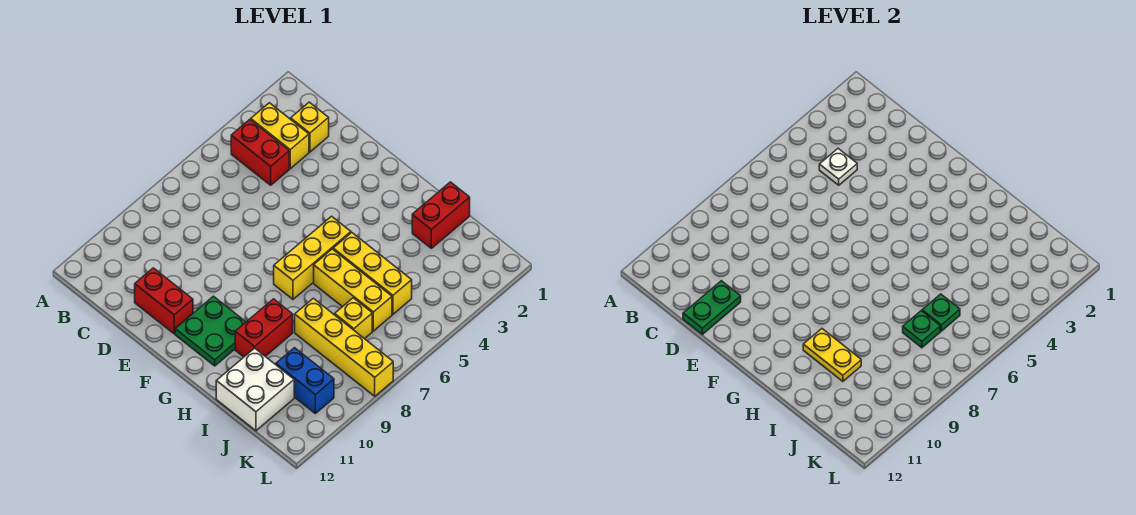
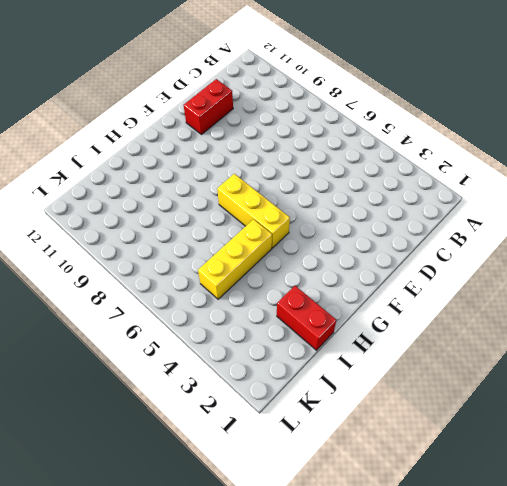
none -> yellow 1x2 brick [251,103,309,169]
none -> red 1x2 brick [231,120,289,185]
none -> yellow 1x1 brick [291,102,329,152]

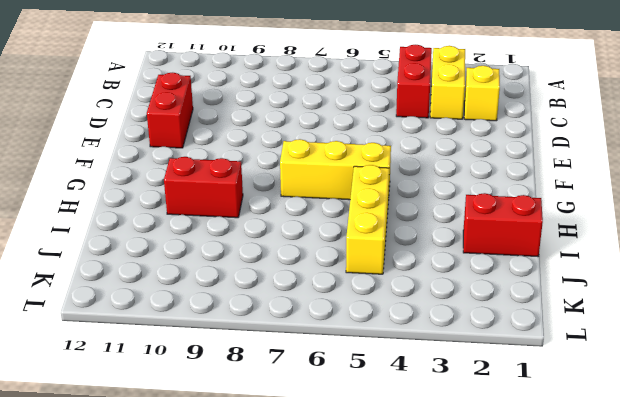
none -> green 2x2 plate [175,296,246,366]
none -> yellow 1x3 brick [314,249,392,331]
none -> yellow 1x4 brick [295,298,393,396]

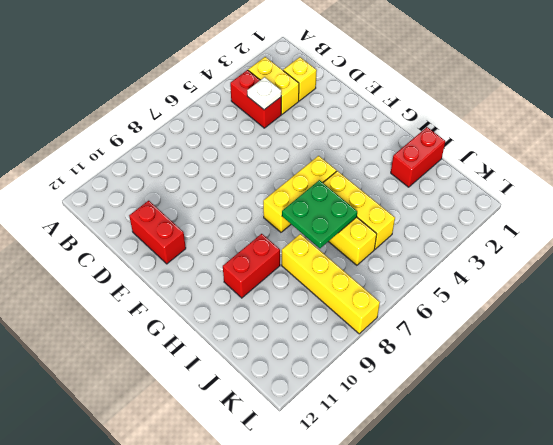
green 2x2 plate [282,180,357,248] -> green 2x2 plate moved to [175,296,246,366]
none -> white 2x2 brick [216,348,294,431]
none -> yellow 1x1 brick [335,298,372,339]
none -> blue 1x2 brick [276,348,334,413]

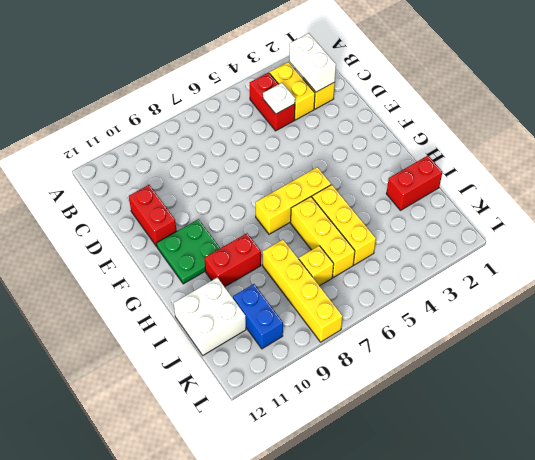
white 1x2 brick [289,33,336,92] -> none
none -> green 1x2 plate [683,281,741,334]
none -> yellow 1x2 plate [803,329,861,381]
none -> green 1x1 plate [922,294,960,331]

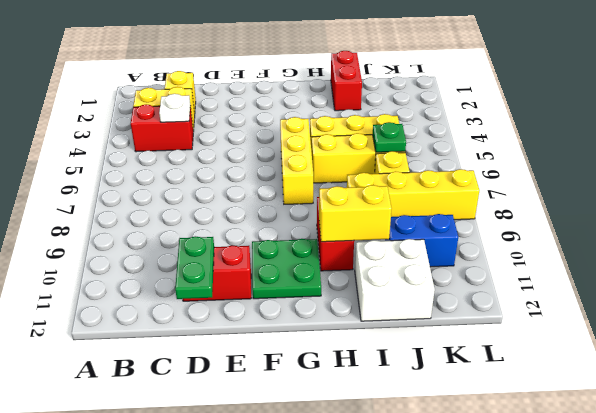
yellow 1x2 brick [319,185,392,242] -> yellow 1x2 plate [803,329,861,381]
none -> green 1x1 plate [903,311,940,348]

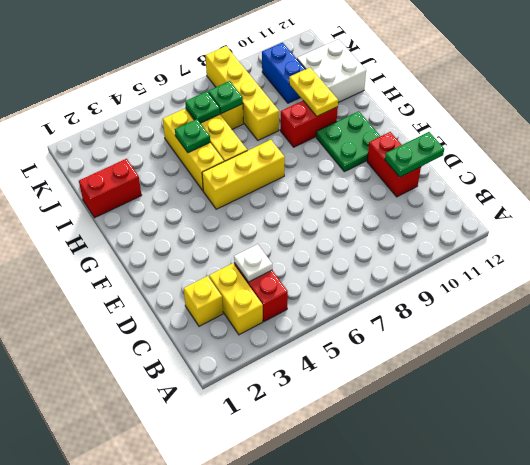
green 1x1 plate [175,119,210,153] -> none

